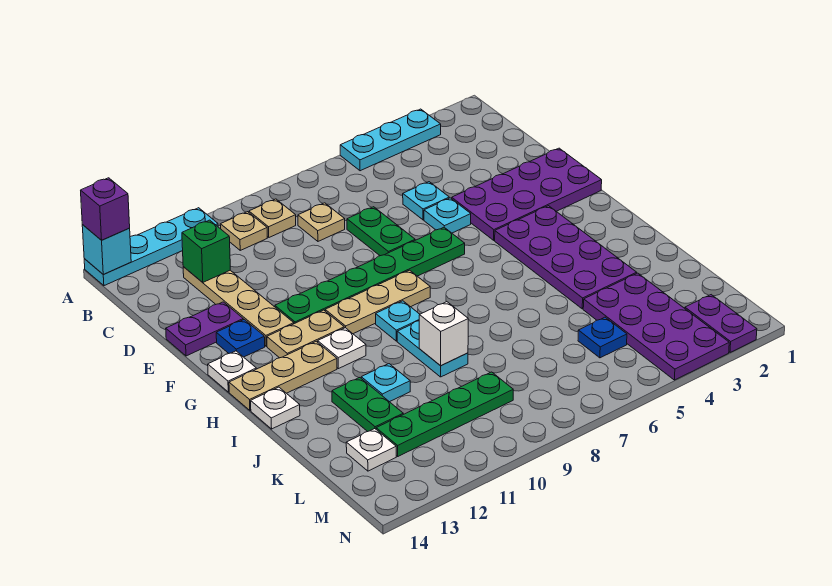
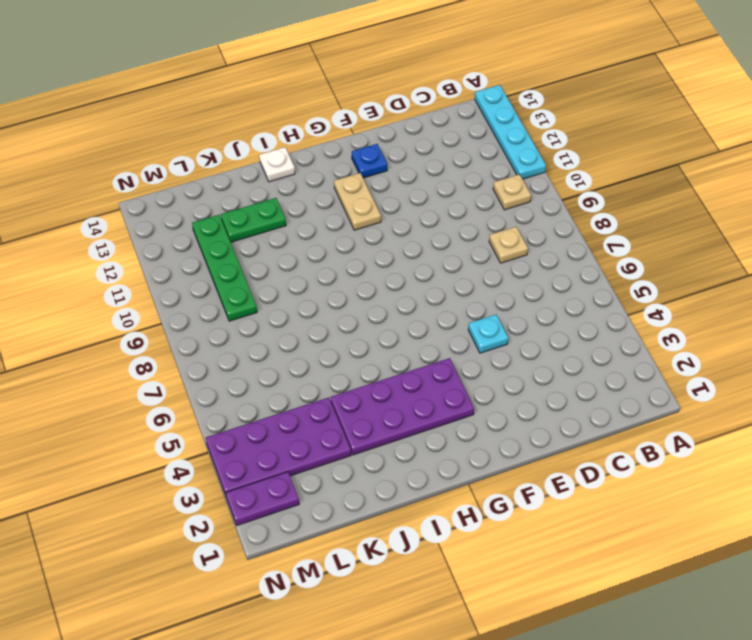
none -> cyan 1x3 plate [340,109,441,171]
none -> tan 1x1 plate [249,199,296,237]
none -> tan 1x4 plate [183,267,294,346]
none -> cyan 1x1 plate [403,182,449,220]

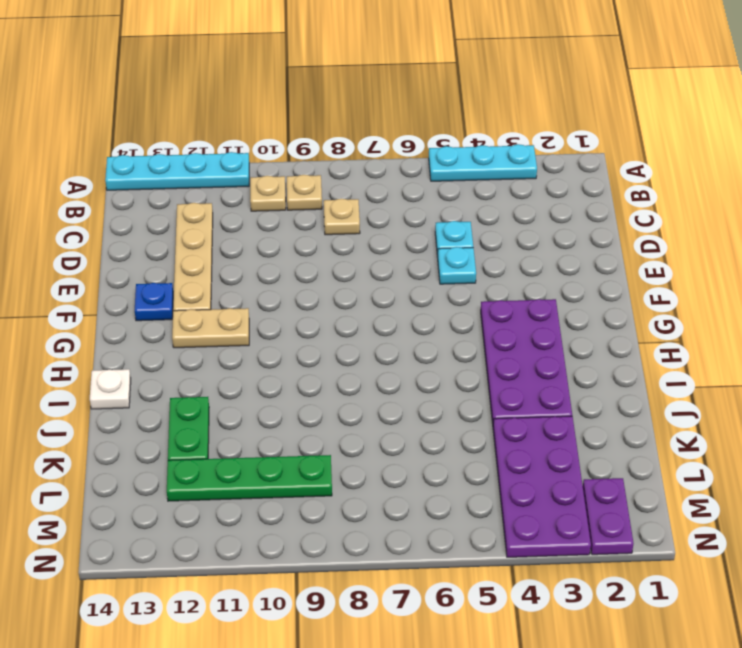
none -> green 1x2 plate [347,207,415,256]
none -> purple 2x4 plate [452,148,602,240]
none -> purple 1x2 plate [166,302,243,356]
none -> green 1x6 plate [275,227,465,324]

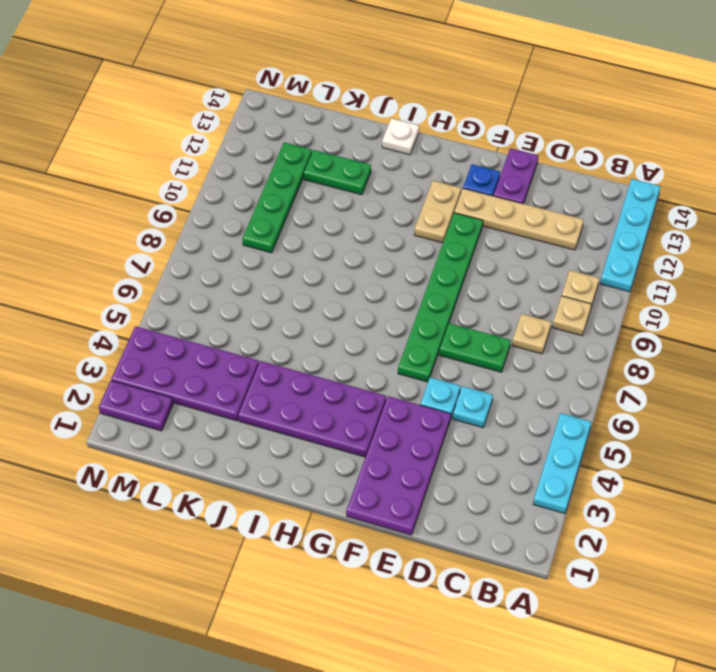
none -> tan 1x3 plate [325,270,430,334]
none -> white 1x1 plate [208,351,256,392]
none -> cyan 1x1 plate [376,301,420,341]
none -> white 1x1 plate [318,328,366,369]

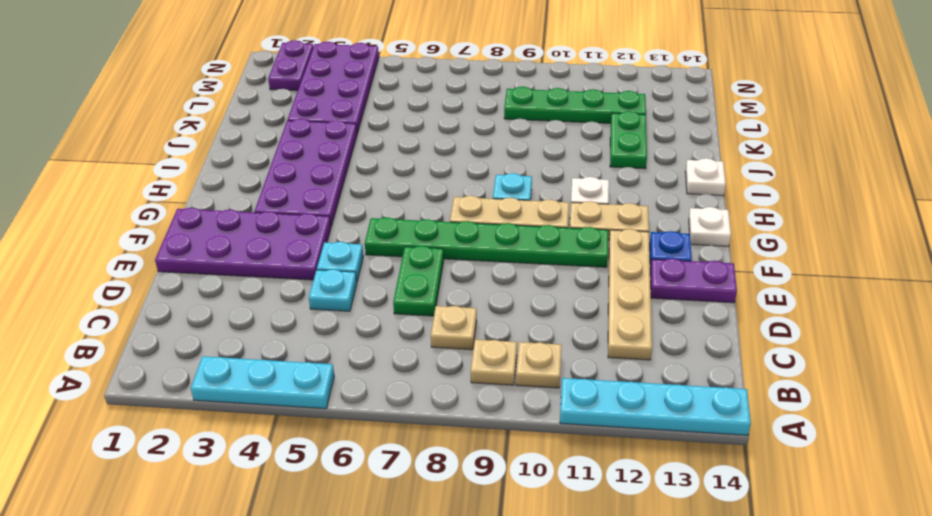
none -> tan 1x3 plate [229,341,337,410]
none -> cyan 1x2 plate [397,321,468,377]
none -> cyan 1x1 plate [361,364,410,402]
none -> blue 1x1 plate [578,317,627,358]

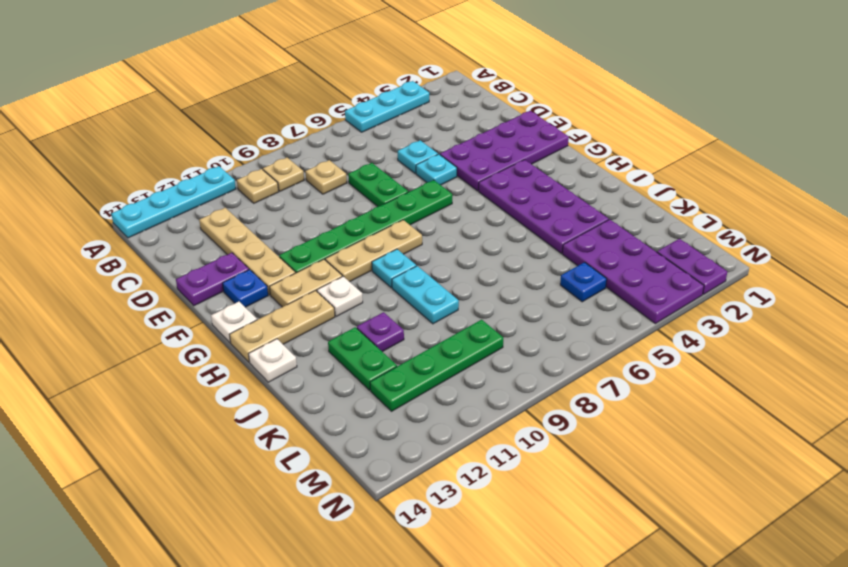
purple 1x1 plate [357,312,404,352] -> cyan 1x1 plate [361,364,410,402]
none -> white 1x1 plate [346,429,396,471]
none -> cyan 1x1 brick [82,225,131,274]
none -> green 1x1 brick [182,220,230,282]
none -> white 1x1 brick [419,302,468,366]

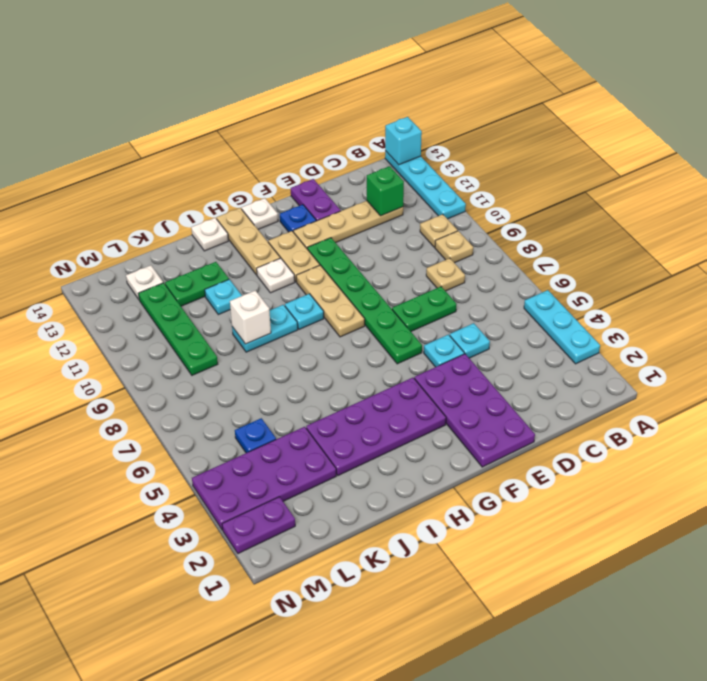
none -> purple 1x1 brick [81,178,130,240]

